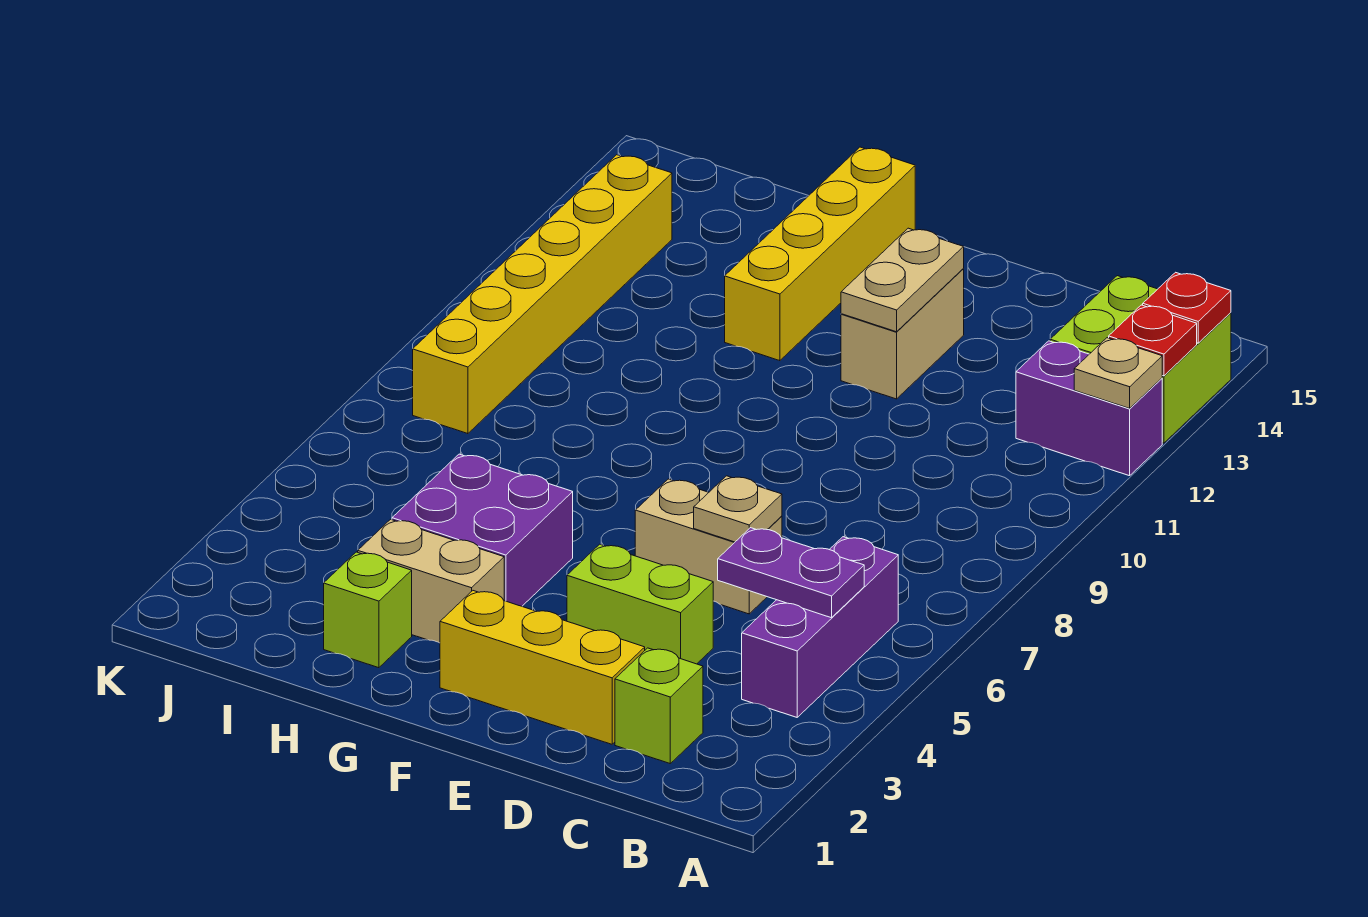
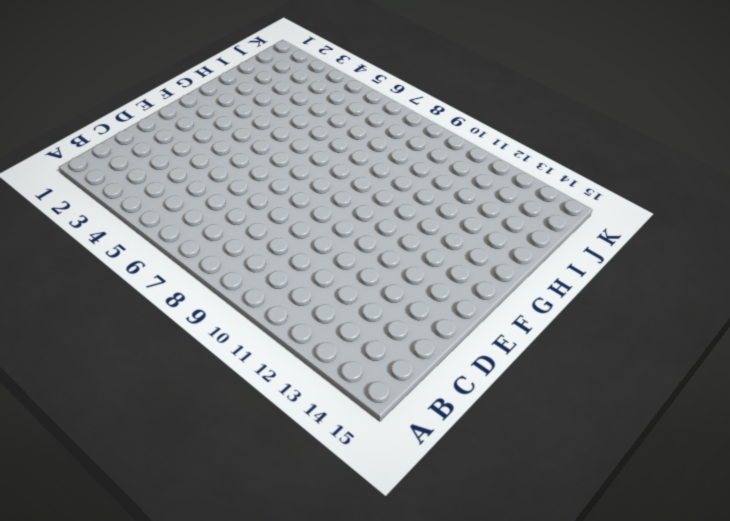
none -> purple 1x2 brick [1016,341,1162,476]
none -> lime 2x2 brick [1050,276,1231,443]
none -> purple 1x3 brick [742,537,898,717]

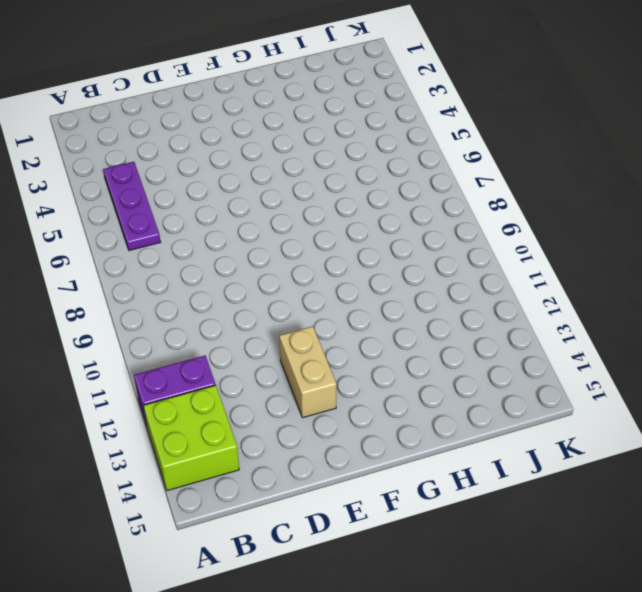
purple 1x3 plate [103,162,160,250] -> purple 1x3 brick [742,537,898,717]
none -> lime 1x1 brick [615,648,703,763]
none -> yellow 1x3 brick [440,591,645,744]
none -> lime 1x2 brick [567,544,713,664]

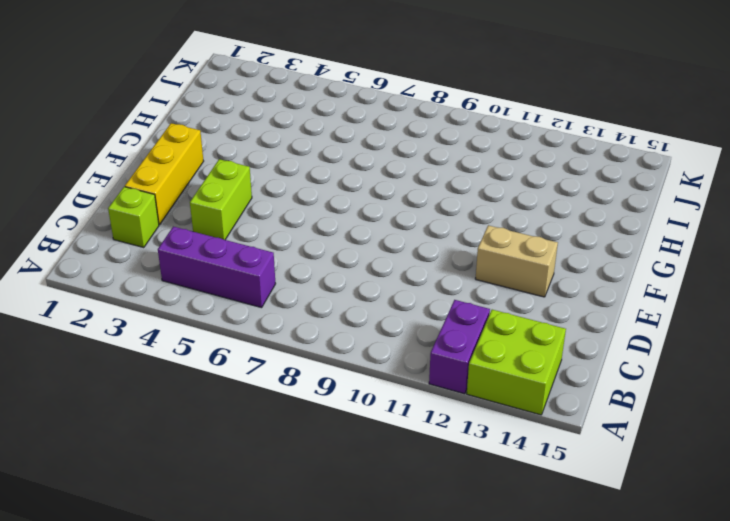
none -> tan 1x2 brick [635,479,782,614]
none -> tan 1x2 brick [358,519,504,643]
none -> purple 2x2 brick [392,454,573,606]

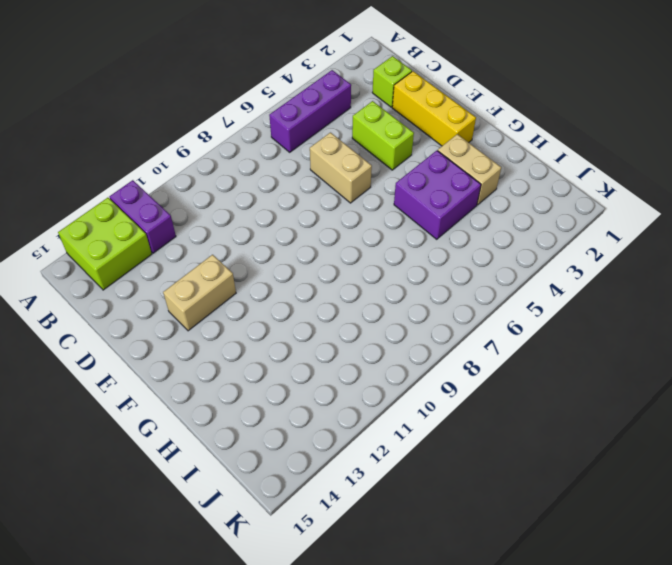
none -> yellow 1x4 brick [725,147,915,361]
none -> lime 1x1 brick [324,552,412,668]
none -> yellow 1x6 brick [413,155,672,434]

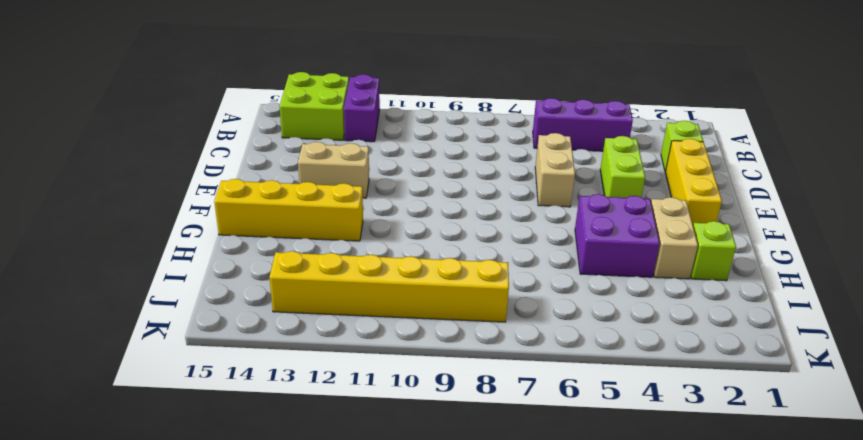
none -> tan 1x1 plate [1074,338,1162,408]
none -> red 1x1 plate [1109,305,1197,376]
none -> red 1x1 plate [1143,272,1231,343]

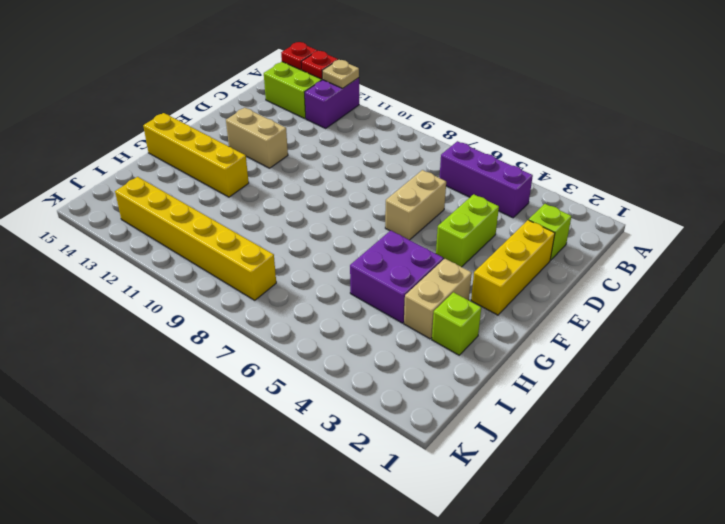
none -> purple 1x2 plate [718,528,864,618]
none -> tan 1x1 plate [694,476,782,542]
none -> tan 1x2 plate [841,228,964,332]

